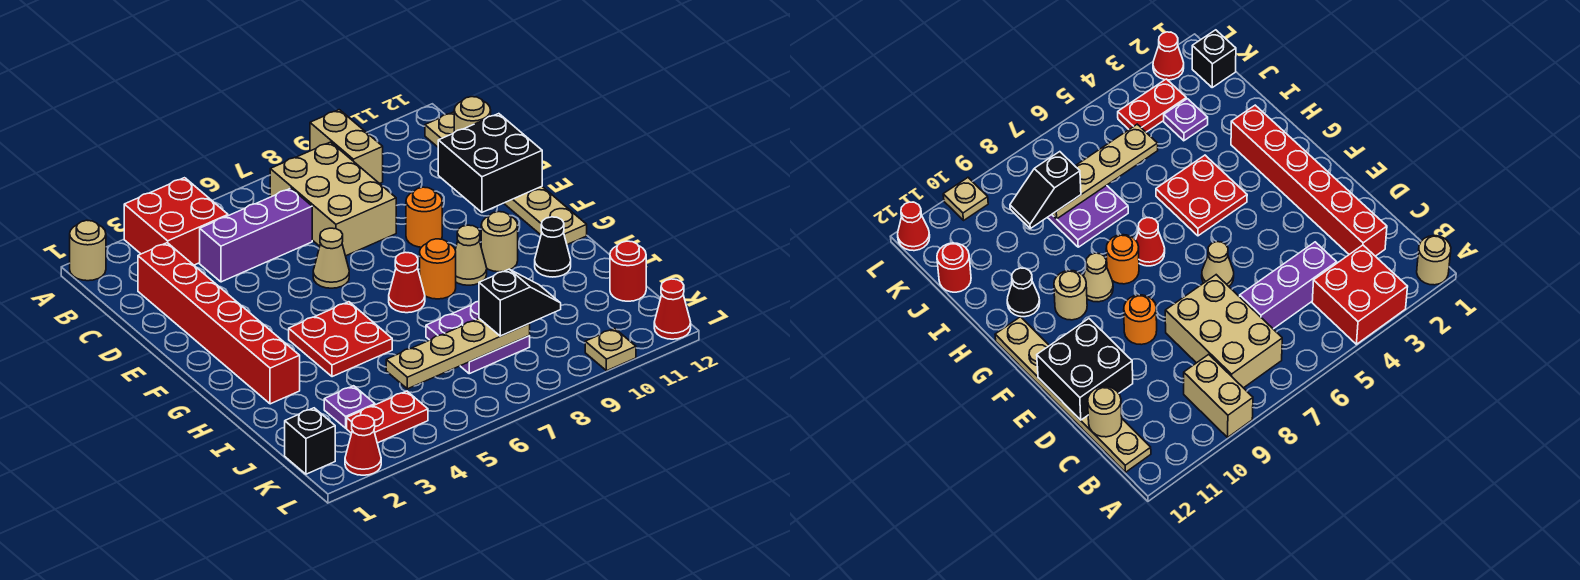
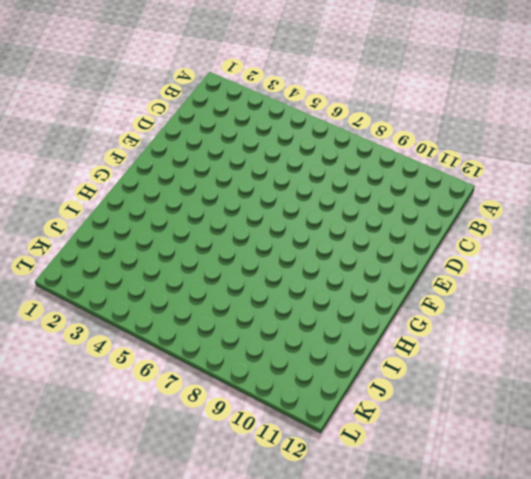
none -> tan 1x1 round brick [70,220,106,281]
none -> red 2x2 brick [124,178,228,265]
none -> tan 1x2 brick [310,110,383,184]

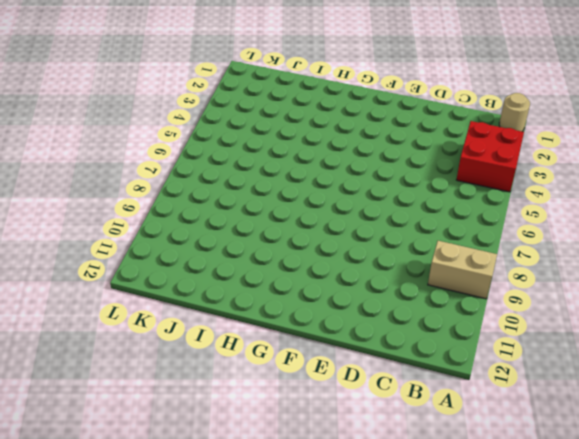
none -> tan 2x3 brick [270,142,396,256]
none -> tan 1x6 plate [425,112,587,245]
none -> red 1x6 brick [138,243,300,404]

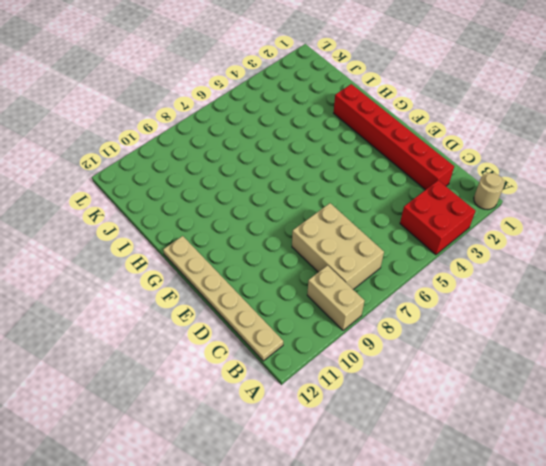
none -> purple 1x3 brick [200,188,312,282]
none -> tan 1x1 cone [313,228,349,288]
none -> orange 1x1 round brick [406,187,442,247]

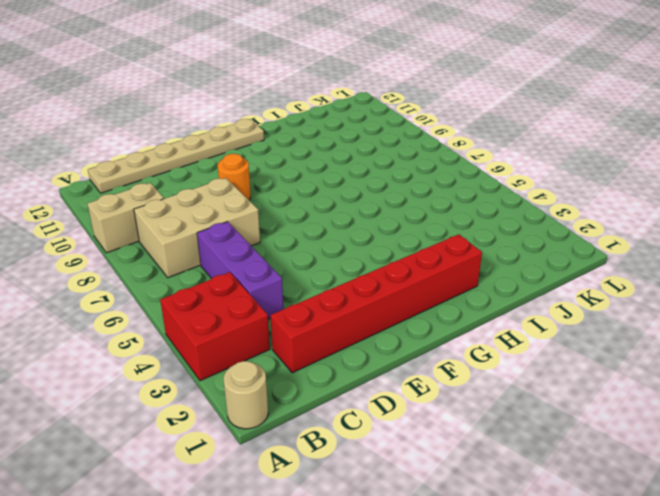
none -> tan 1x1 cone [313,228,349,288]
none -> red 2x2 plate [289,302,392,377]
none -> red 1x1 cone [389,252,425,313]

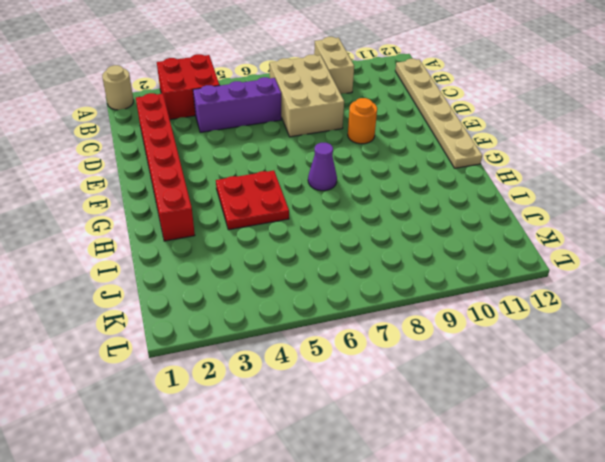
purple 1x1 cone [308,143,337,191] -> red 1x1 cone [389,252,425,313]
none -> tan 1x1 cone [313,228,349,288]
none -> orange 1x1 round brick [420,239,456,299]
none -> tan 1x1 cone [455,225,487,285]

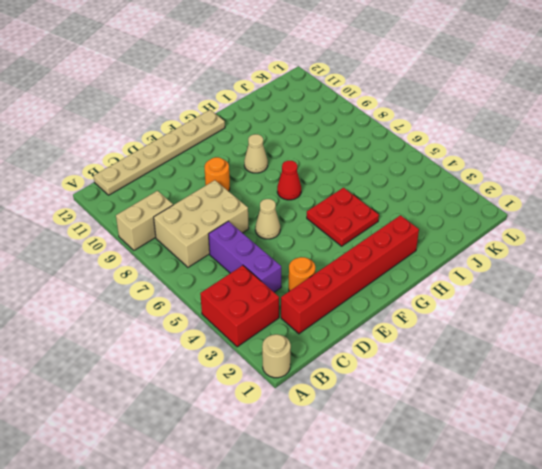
orange 1x1 round brick [289,257,315,291] -> orange 1x1 round brick moved to [420,239,456,299]
none -> tan 1x1 round brick [481,212,518,272]
none -> black 1x1 cone [535,217,571,277]
none -> purple 2x2 plate [426,301,530,374]

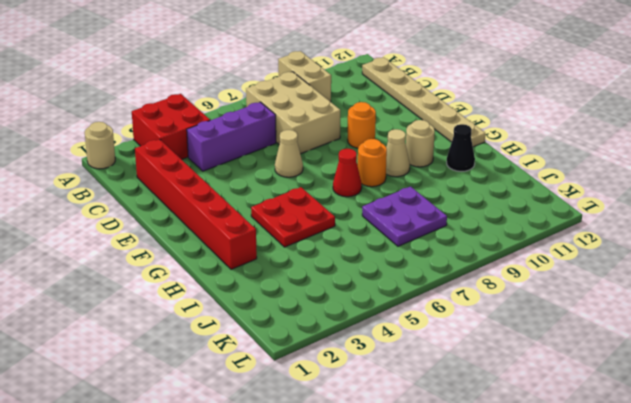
none -> purple 1x1 plate [324,386,375,428]
none -> red 1x1 round brick [610,241,646,301]
none -> black 1x1 brick [285,408,335,474]

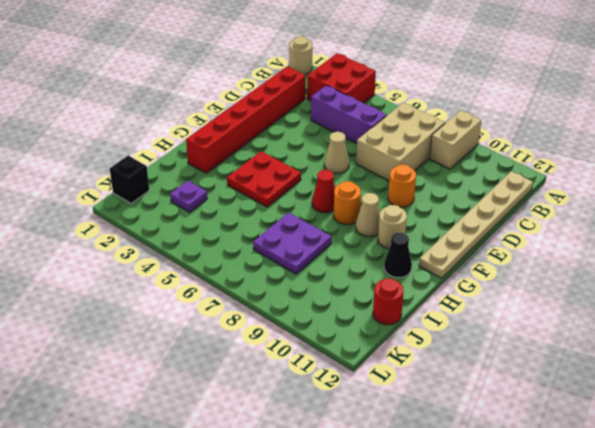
none -> red 1x2 plate [347,391,428,443]
none -> red 1x1 cone [345,415,381,475]
none -> tan 1x1 plate [585,328,636,371]

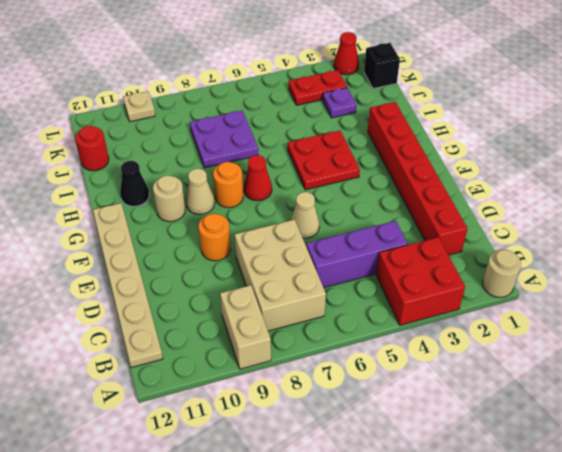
none -> red 1x1 cone [654,279,691,339]
none -> tan 1x1 round brick [454,97,491,132]
none -> black 2x2 brick [438,114,542,212]

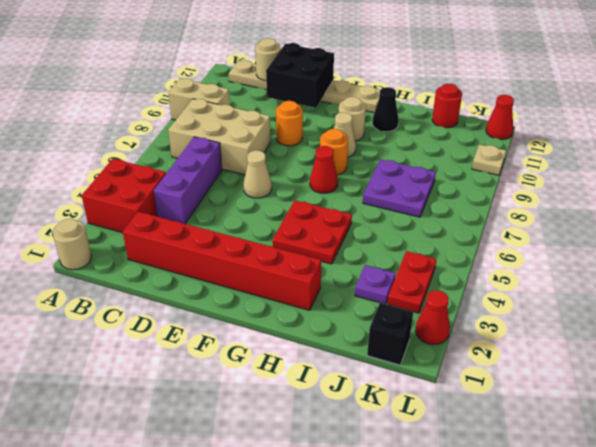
none -> tan 1x4 plate [386,319,530,389]
none -> black 1x2 slope [479,269,561,336]

